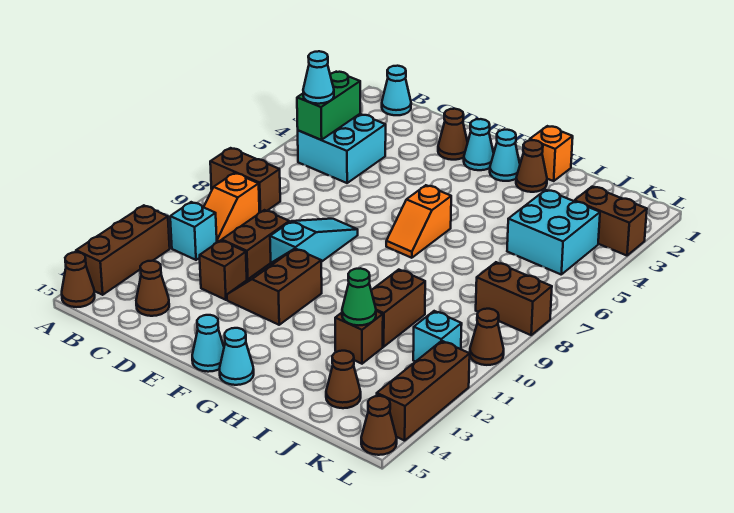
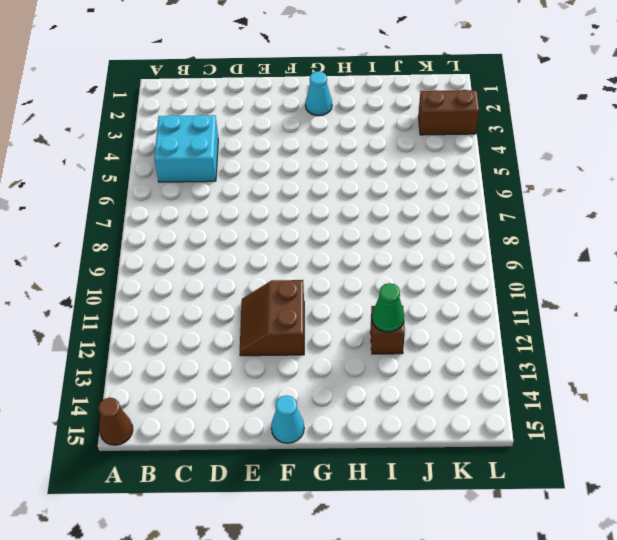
none -> brown 1x2 brick [210,148,280,213]
none -> brown 1x3 brick [76,205,170,295]
none -> cyan 1x1 cone [382,66,411,115]
none -> orange 1x2 slope [204,173,259,242]

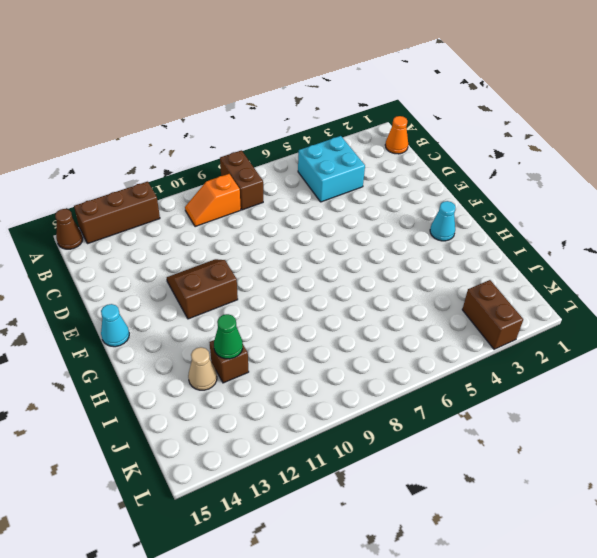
orange 1x1 cone [385,116,408,154] -> cyan 1x1 cone [382,66,411,115]
tan 1x1 cone [188,347,217,390] -> none
none -> cyan 1x1 brick [170,202,217,260]
none -> brown 1x1 cone [136,261,169,316]
none -> brown 1x2 brick [222,210,289,280]
none -> brown 1x1 brick [200,240,247,300]

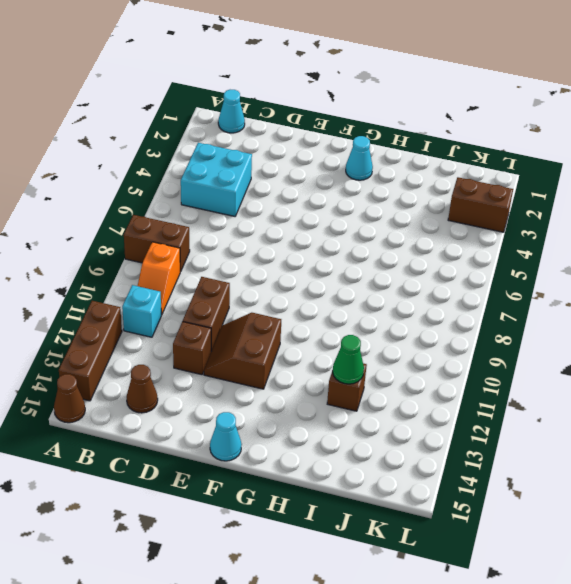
none -> brown 1x1 cone [438,109,468,160]
none -> cyan 1x3 slope [270,219,358,263]
none -> cyan 1x1 cone [464,119,494,170]
none -> orange 1x2 slope [386,185,451,258]

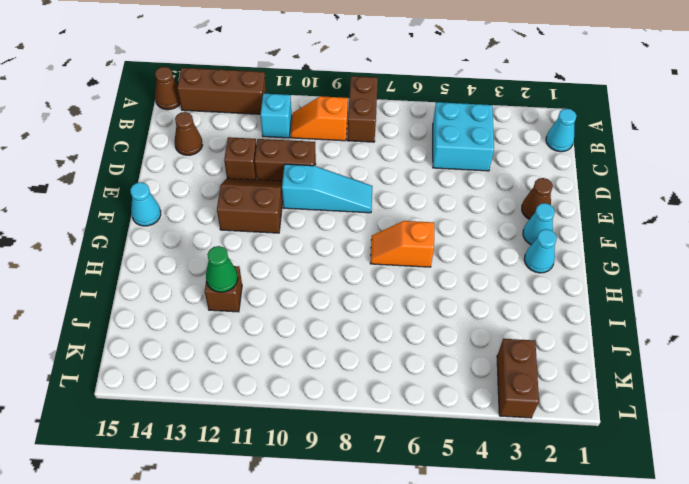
none -> cyan 1x1 cone [219,328,254,385]
none -> orange 1x1 brick [530,126,573,181]
none -> brown 1x1 cone [516,140,547,192]
none -> brown 1x2 brick [371,270,425,347]

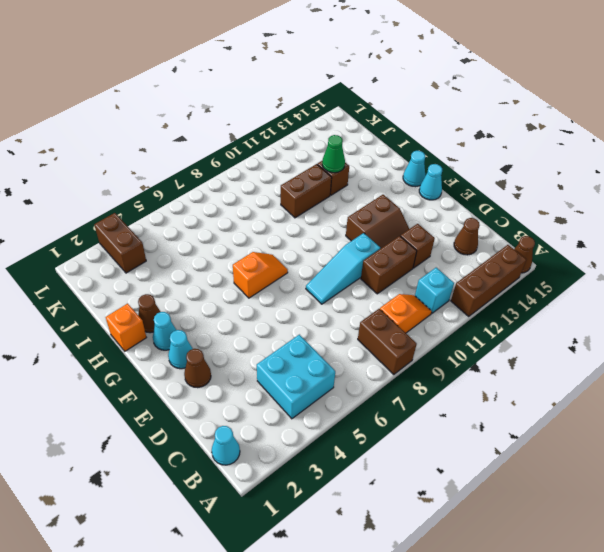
none -> cyan 2x2 brick [507,190,600,274]
none -> brown 1x1 cone [326,351,361,408]
none -> brown 1x2 brick [476,262,552,335]
none -> cyan 1x1 brick [413,311,462,362]

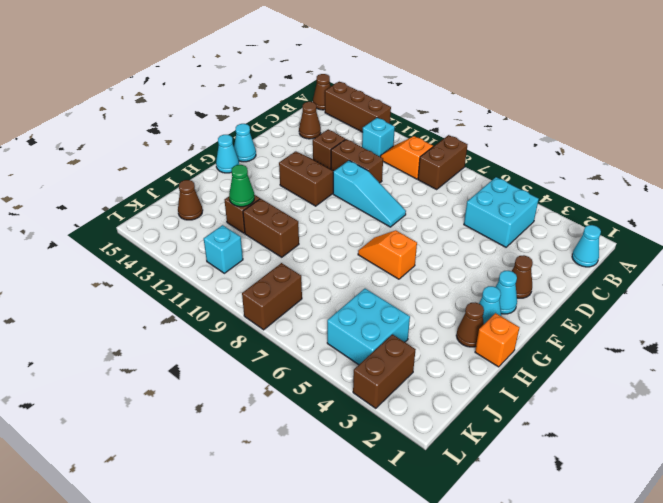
none -> brown 1x1 cone [470,309,504,365]
none -> brown 1x3 brick [377,341,470,441]
none -> brown 1x1 cone [361,396,397,455]
none -> green 1x2 brick [297,72,360,140]

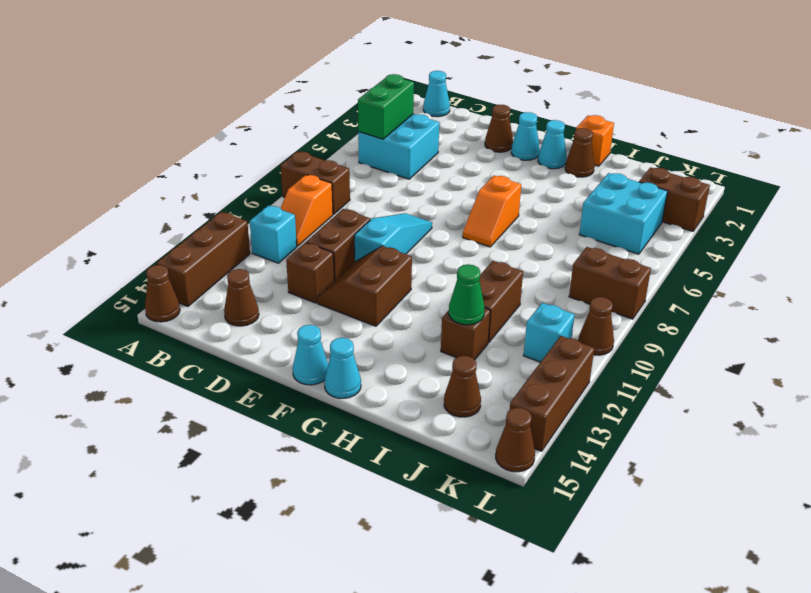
none -> cyan 1x1 cone [303,51,334,104]

